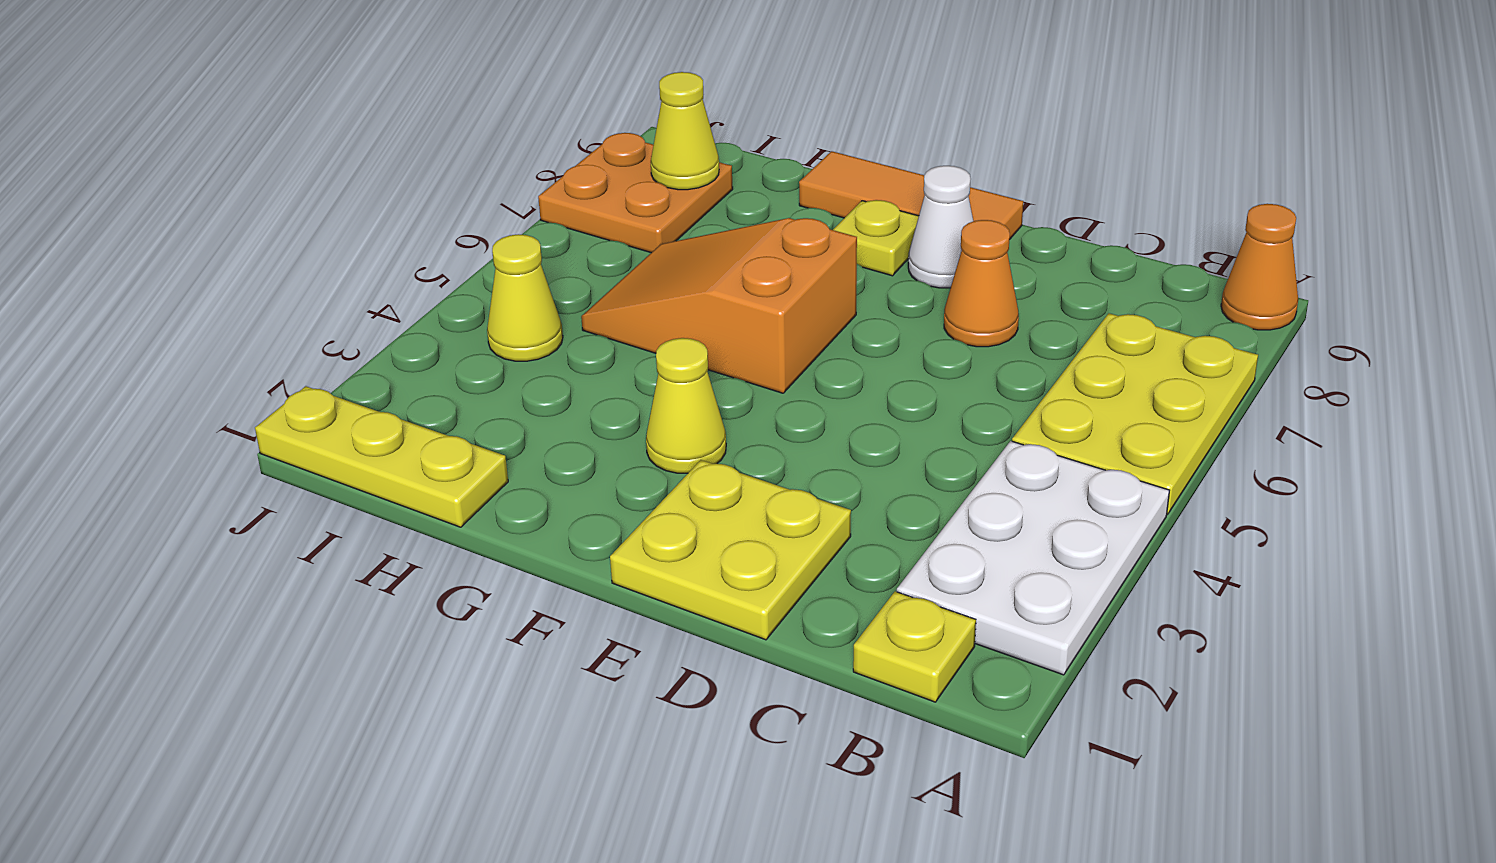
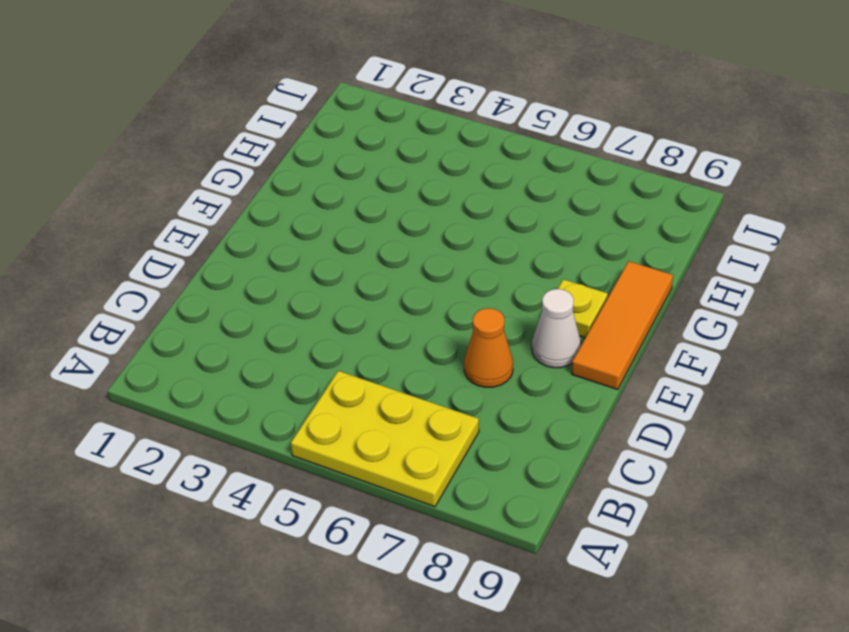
none -> white 2x3 plate [897,441,1169,675]
none -> orange 1x1 cone [1221,204,1298,330]
none -> yellow 1x1 plate [853,592,976,702]

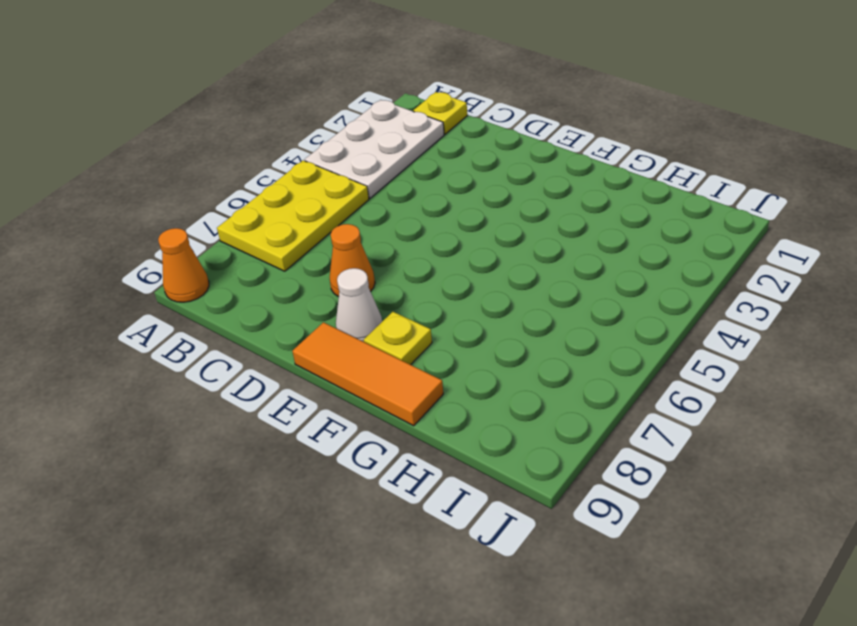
none -> yellow 2x2 plate [610,460,851,640]
none -> yellow 1x1 cone [646,338,726,473]
none -> orange 2x3 slope [581,218,857,393]

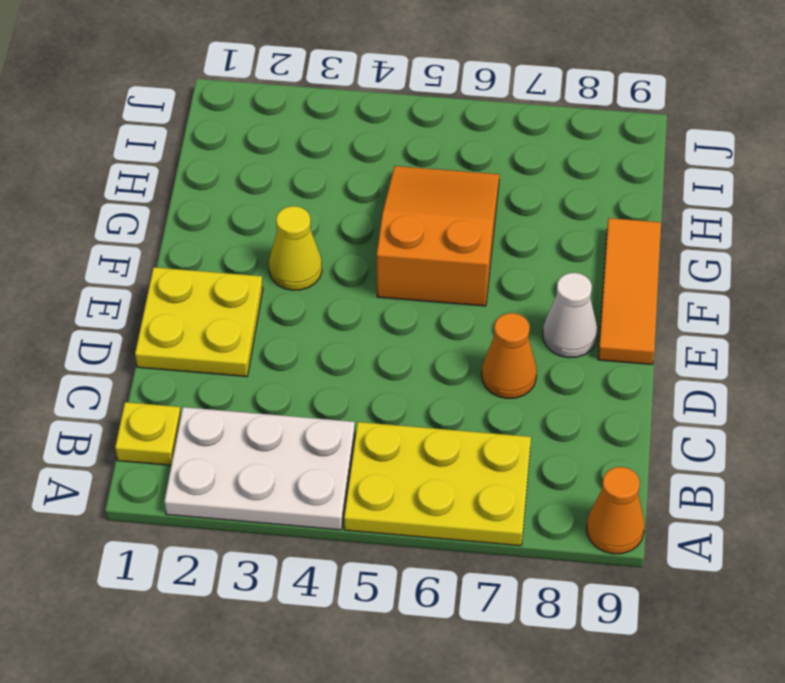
none -> yellow 1x1 plate [833,200,919,276]
none -> yellow 1x3 plate [255,386,508,527]
none -> yellow 1x1 cone [487,234,563,361]

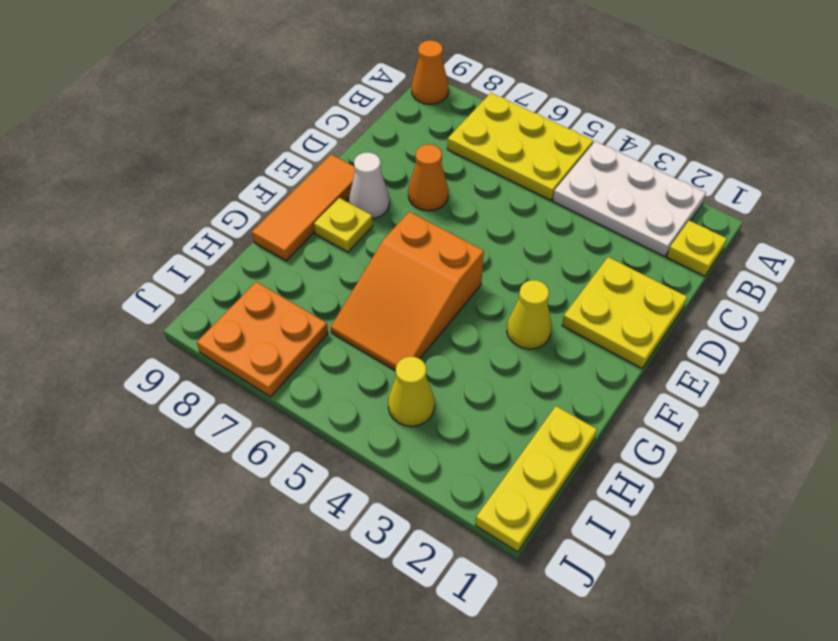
none -> yellow 1x1 cone [651,72,719,190]

